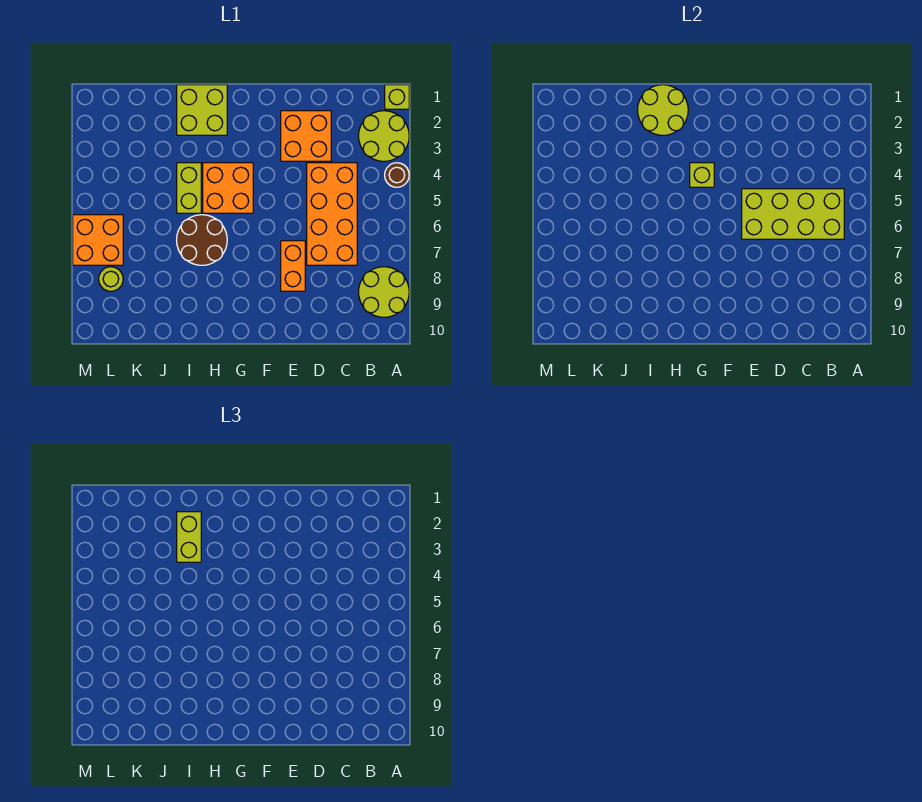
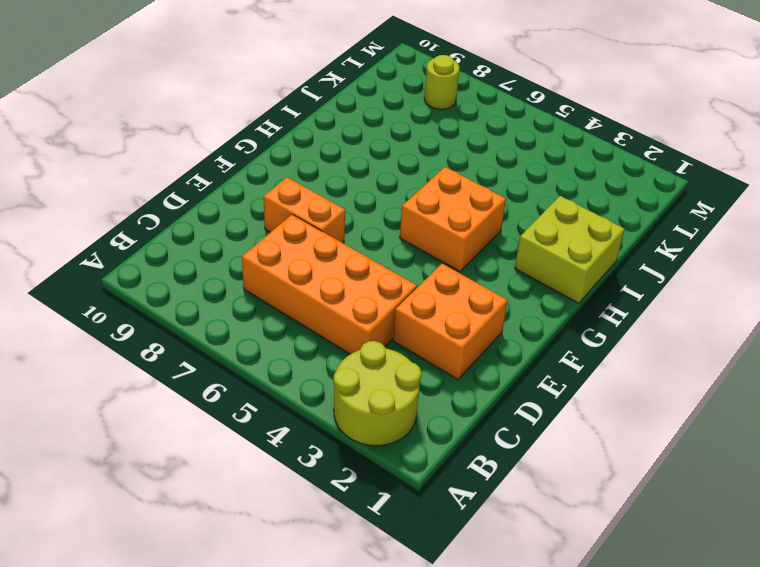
none -> lime 1x1 brick [385,85,409,109]
none -> brown 1x1 round brick [385,163,409,187]
none -> lime 2x2 round brick [359,267,409,317]

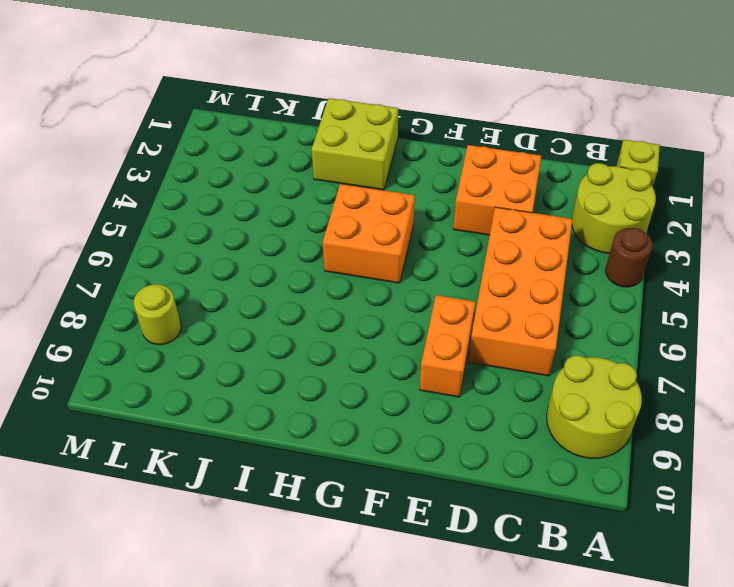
none -> brown 2x2 round brick [177,215,227,265]
none -> lime 1x2 brick [177,163,201,213]
none -> orange 2x2 brick [73,215,123,265]

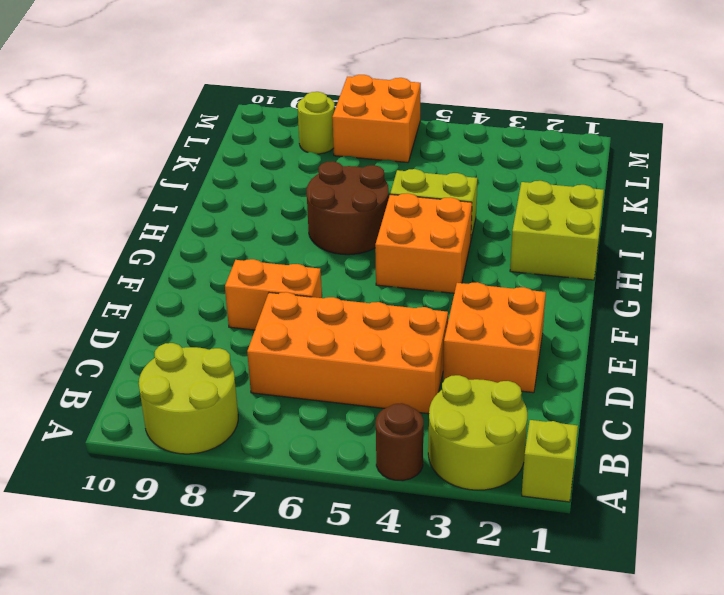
none -> lime 2x4 brick [742,189,844,239]
none -> lime 1x1 brick [690,163,714,187]
none -> lime 2x2 round brick [638,85,688,135]

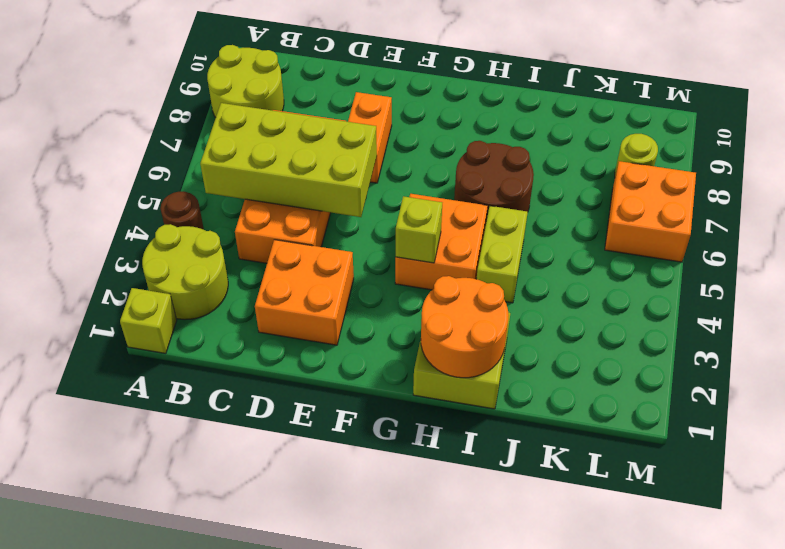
orange 2x2 round brick [421,276,509,378] -> lime 2x2 round brick [638,85,688,135]
none -> lime 1x2 brick [177,512,201,562]

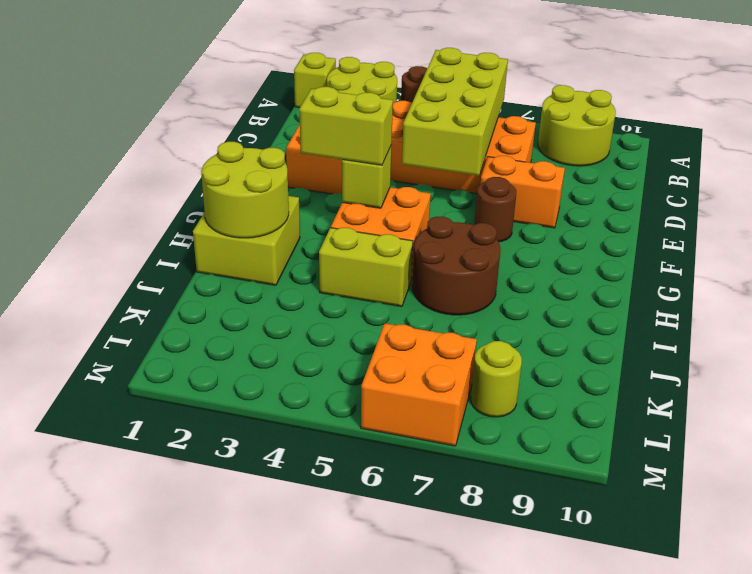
brown 1x1 round brick [474,177,516,242] -> none
lime 1x2 brick [299,87,393,165] -> lime 1x2 brick moved to [177,512,201,562]

